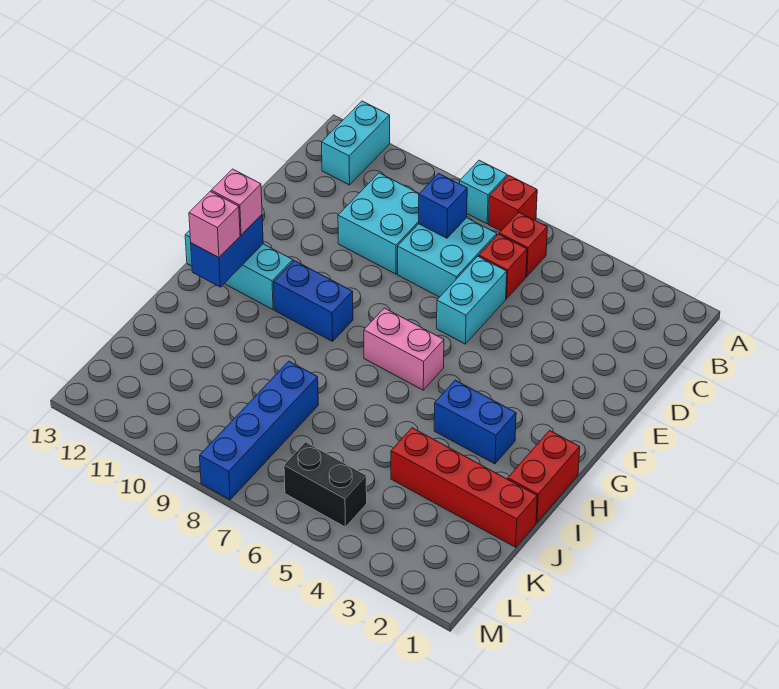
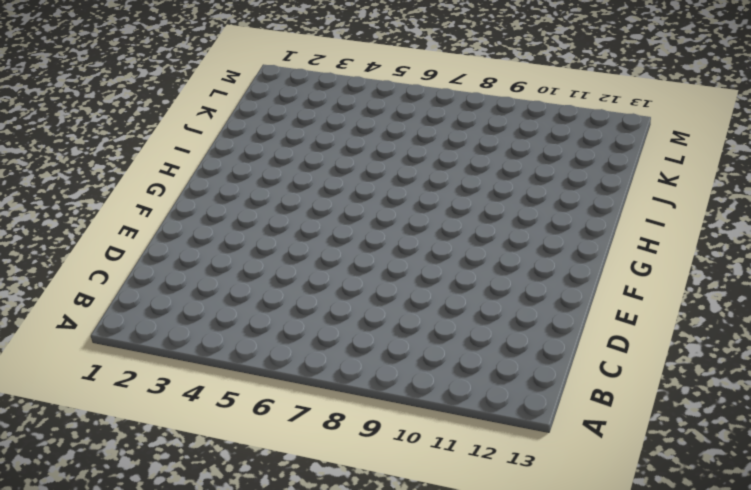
none -> red 1x1 brick [489,176,537,231]
none -> cyan 1x1 brick [460,160,507,224]
none -> cyan 1x2 brick [322,101,390,185]

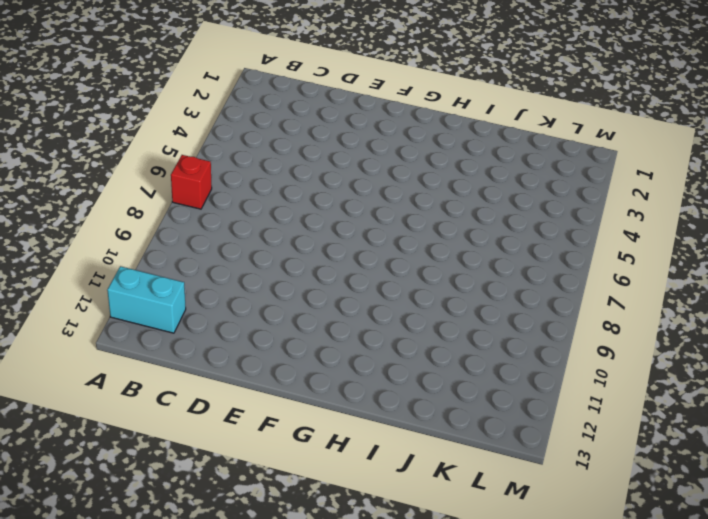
none -> cyan 1x1 brick [460,160,507,224]
none -> red 1x1 brick [499,212,547,276]
none -> red 1x1 brick [479,234,527,299]

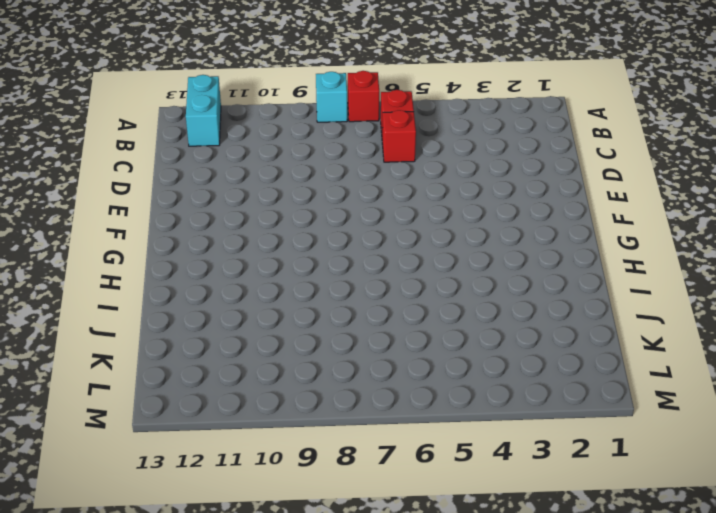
none -> cyan 2x2 brick [398,218,497,297]
none -> cyan 2x2 brick [338,173,419,274]
none -> cyan 1x2 brick [437,256,507,344]

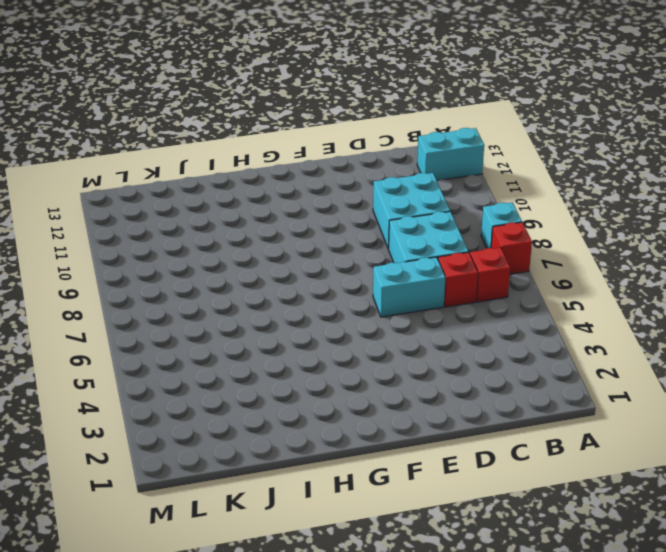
none -> pink 1x2 brick [364,308,444,390]
none -> blue 1x2 brick [274,260,353,341]
none -> cyan 1x3 brick [185,230,293,310]

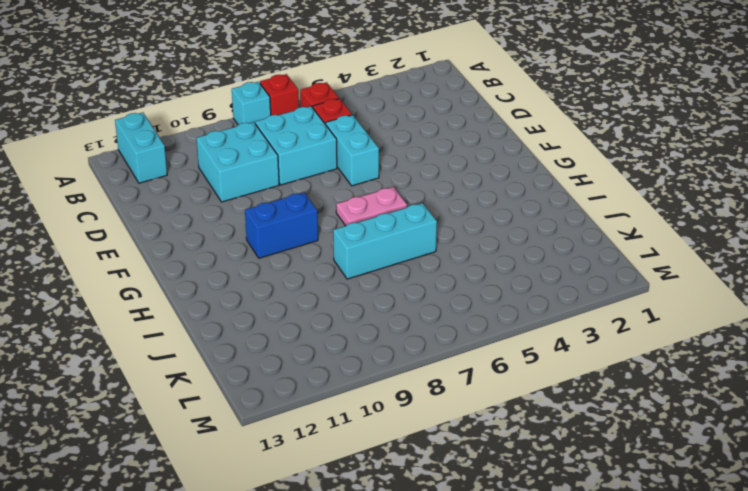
pink 1x2 plate [336,187,407,226] -> pink 1x2 brick [364,308,444,390]
cyan 1x3 brick [333,203,437,279] -> cyan 1x3 brick moved to [185,230,293,310]
none -> red 1x2 brick [508,431,580,522]
none -> blue 1x2 brick [434,380,516,464]
none -> red 1x4 brick [391,428,537,547]

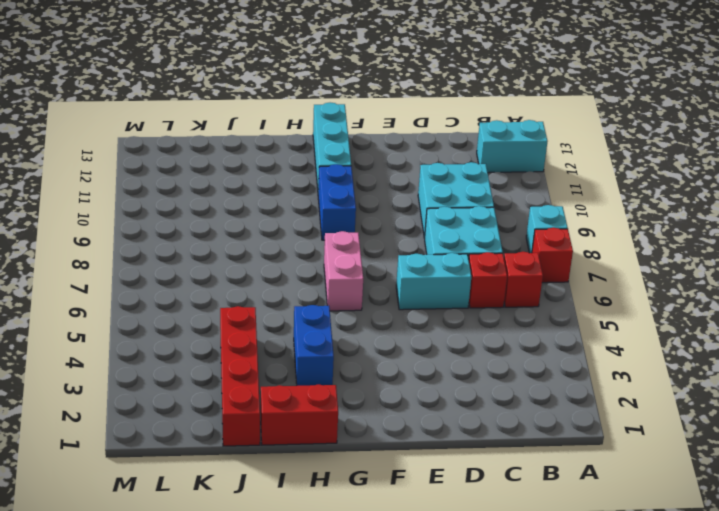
none -> blue 1x4 brick [200,361,318,500]
none -> black 1x2 brick [284,442,367,527]
none -> blue 1x1 brick [419,173,467,238]

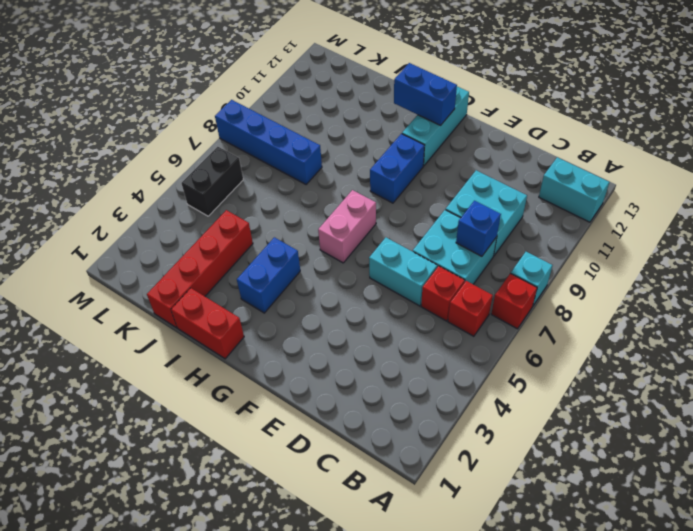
none -> pink 1x1 brick [211,169,262,235]
none -> pink 1x1 brick [189,191,240,258]

